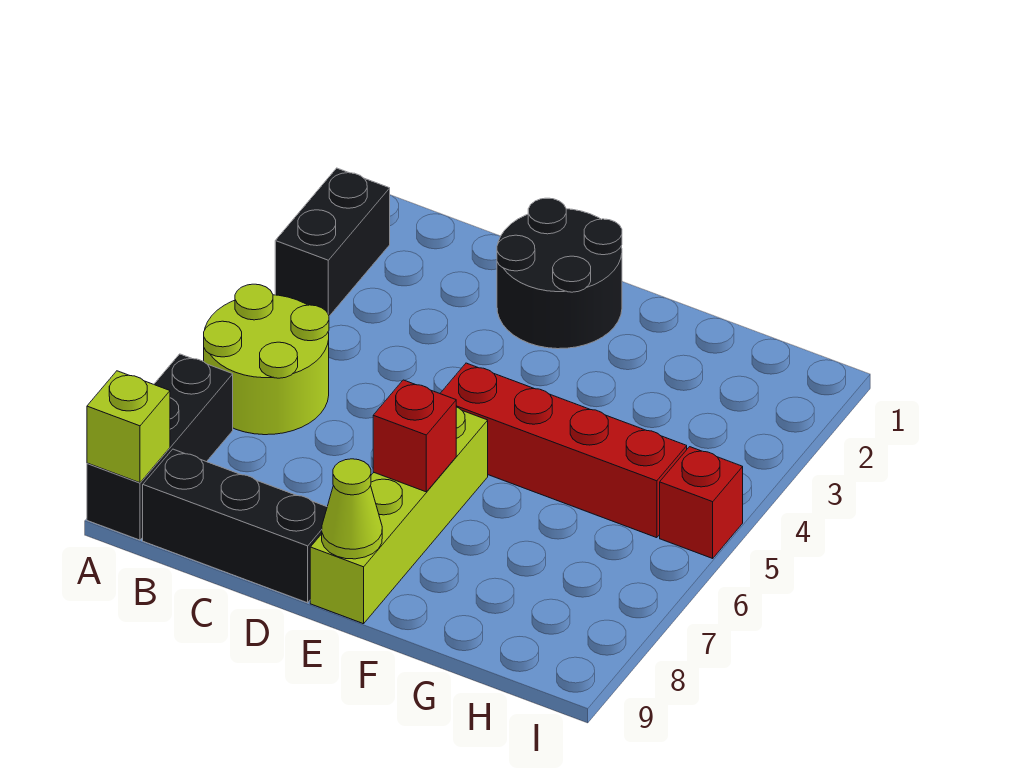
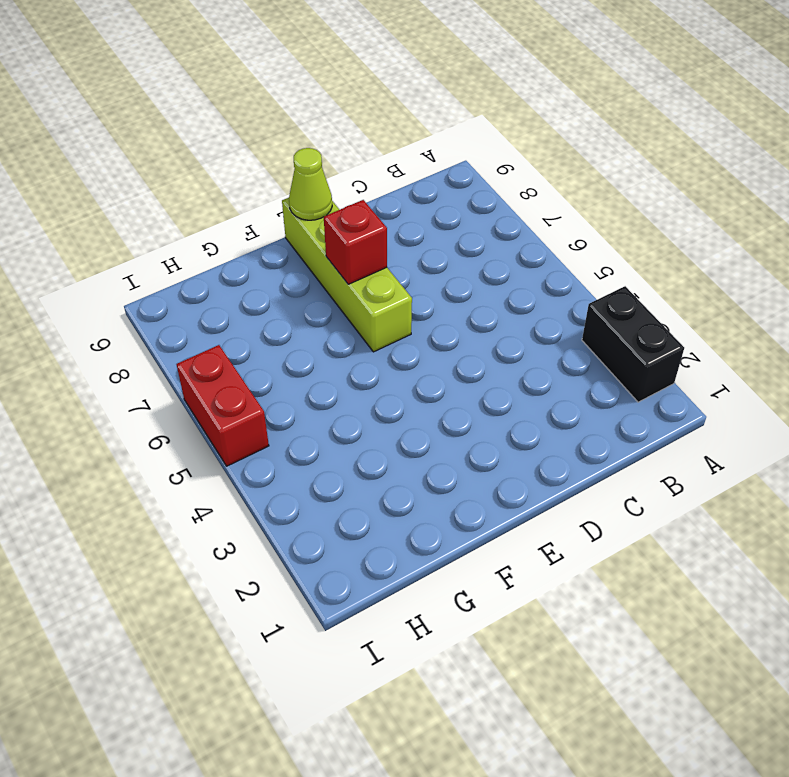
red 1x2 brick [177,345,269,466] -> red 1x1 brick [660,447,743,558]
none -> lime 2x2 round brick [204,284,329,435]
none -> black 1x3 brick [87,354,233,540]

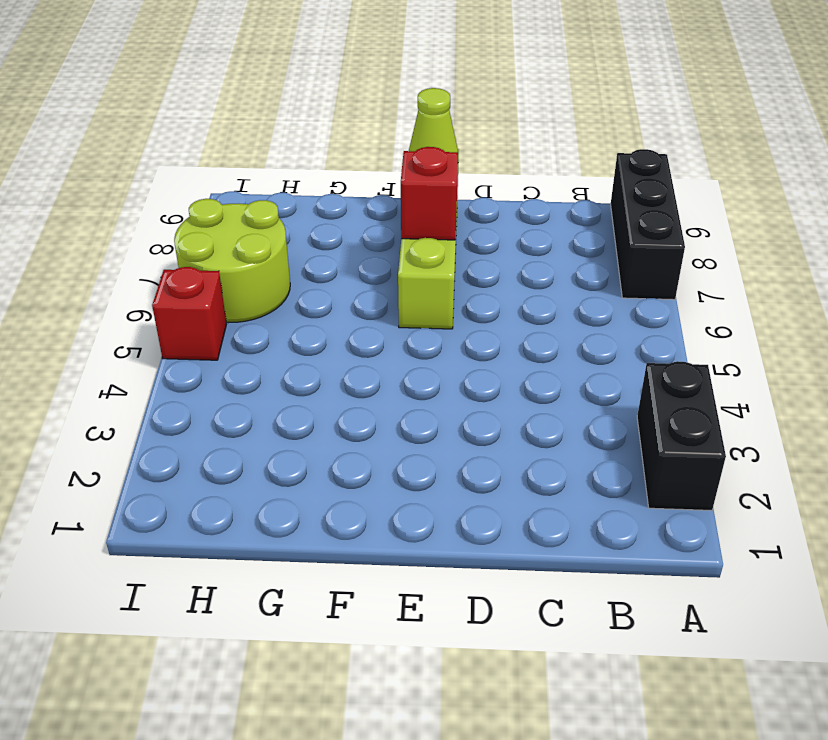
lime 2x2 round brick [174,199,290,323] -> lime 2x2 round brick moved to [204,284,329,435]
none -> black 1x3 brick [143,449,327,603]
none -> black 2x2 round brick [497,198,622,349]

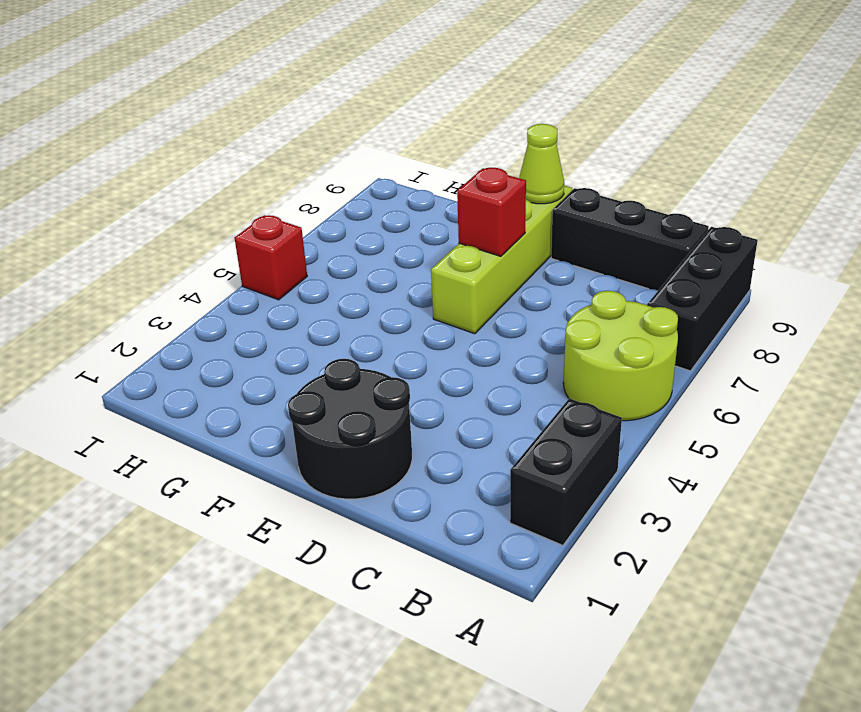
none -> red 1x4 brick [440,363,687,538]
none -> lime 1x1 brick [87,371,170,483]

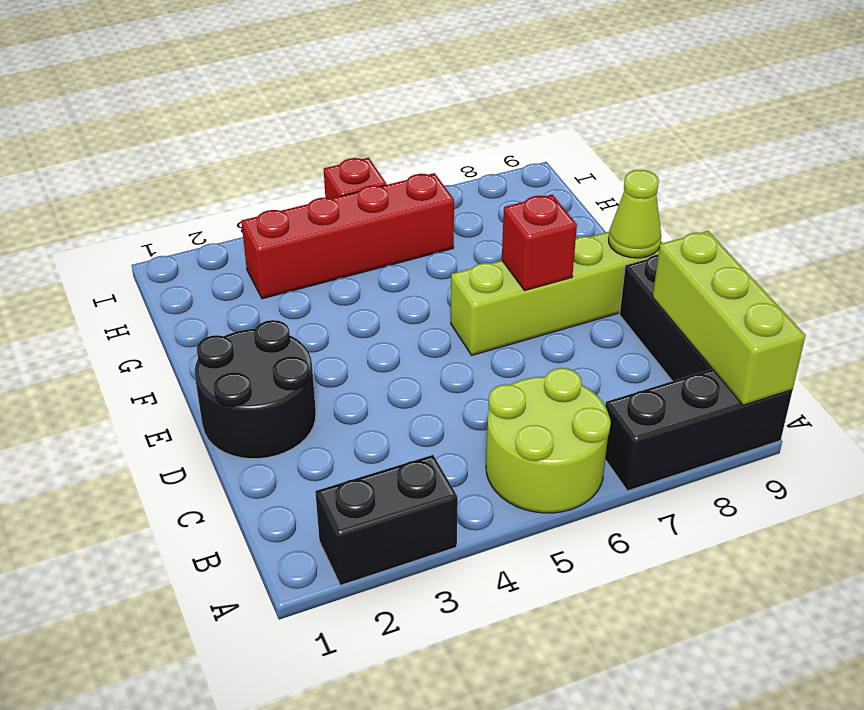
lime 1x3 brick [653,231,805,405] -> lime 1x1 brick [87,371,170,483]
red 1x4 brick [241,173,454,299] -> red 1x4 brick turned to [440,363,687,538]

